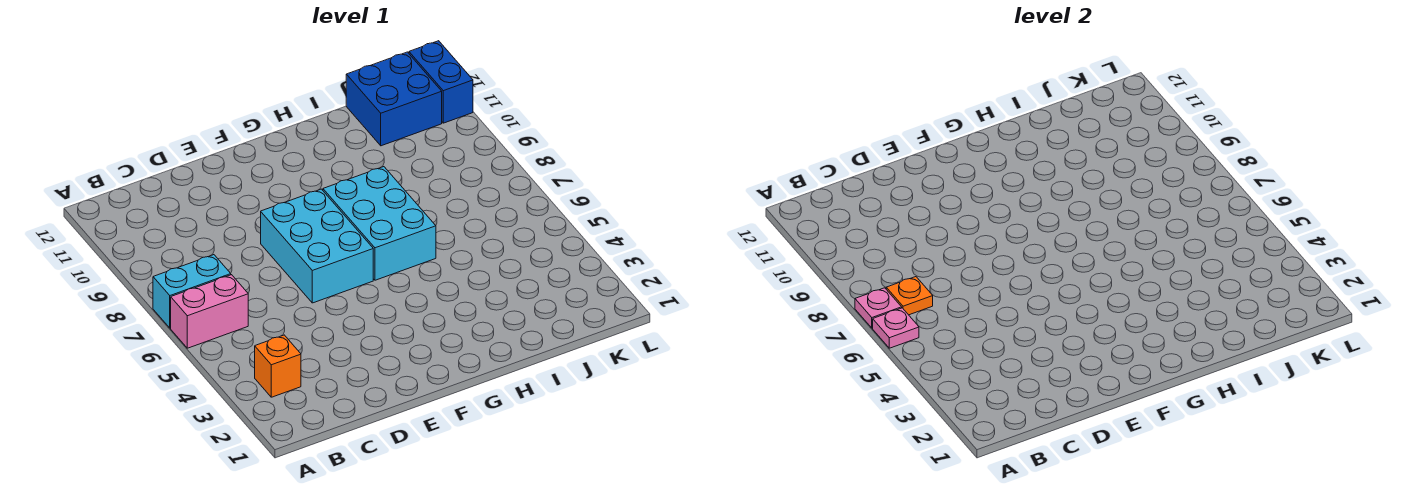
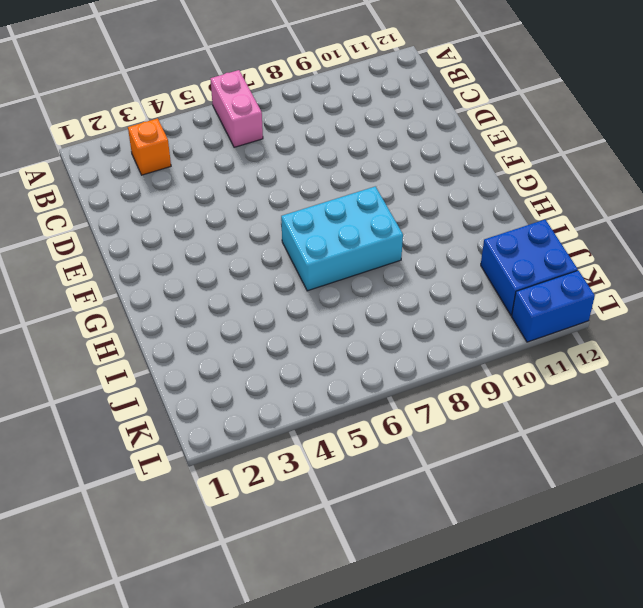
none -> cyan 1x2 brick [153,255,231,328]
none -> cyan 2x3 brick [261,189,373,303]

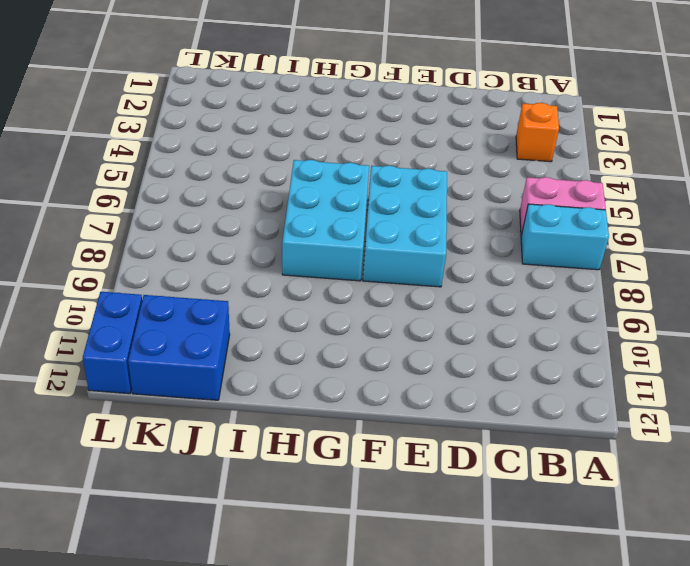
none -> pink 1x1 plate [873,308,919,348]
none -> pink 1x1 plate [855,288,902,328]

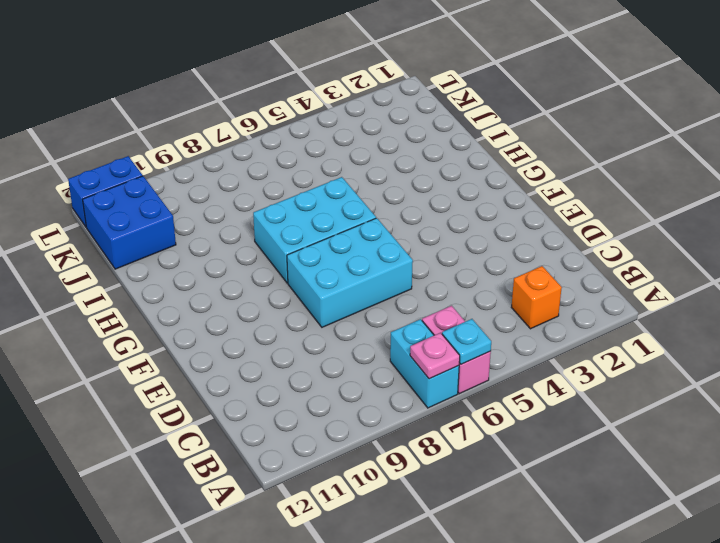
cyan 1x1 plate [442,319,491,364] -> pink 1x1 plate [873,308,919,348]
none -> orange 1x1 plate [886,277,933,315]

